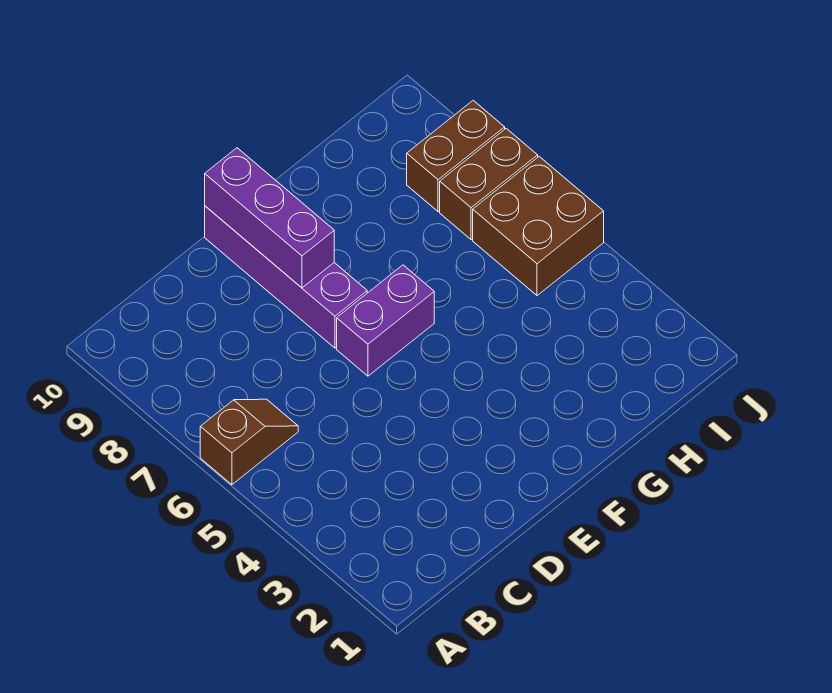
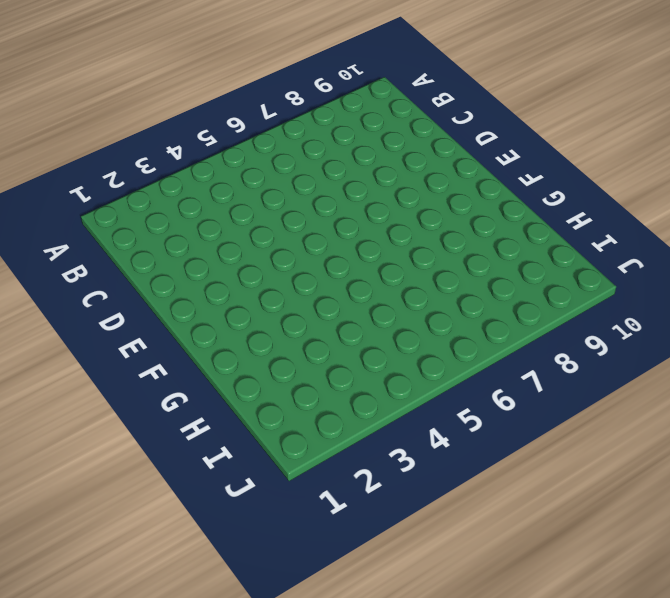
none -> brown 1x2 slope [200,399,298,485]
none -> purple 1x2 brick [337,265,434,376]

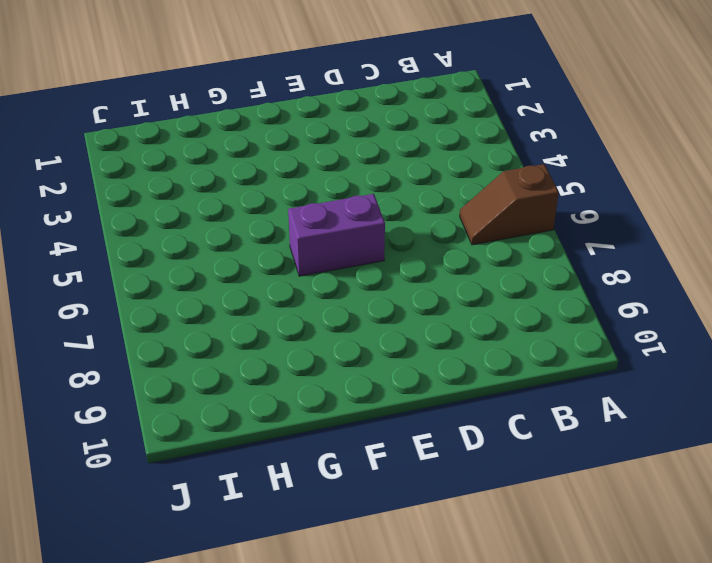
none -> purple 1x4 brick [205,206,367,348]
none -> brown 2x2 brick [473,157,604,296]

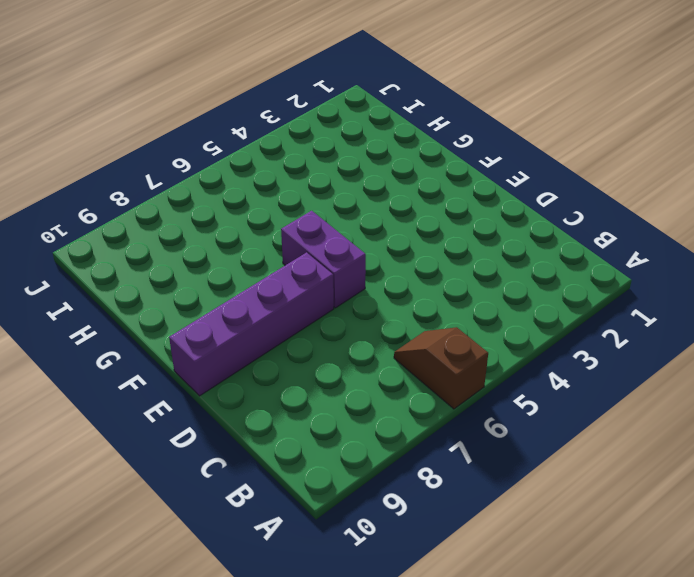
none -> brown 2x2 brick [473,157,604,296]
none -> brown 1x2 brick [440,129,538,240]

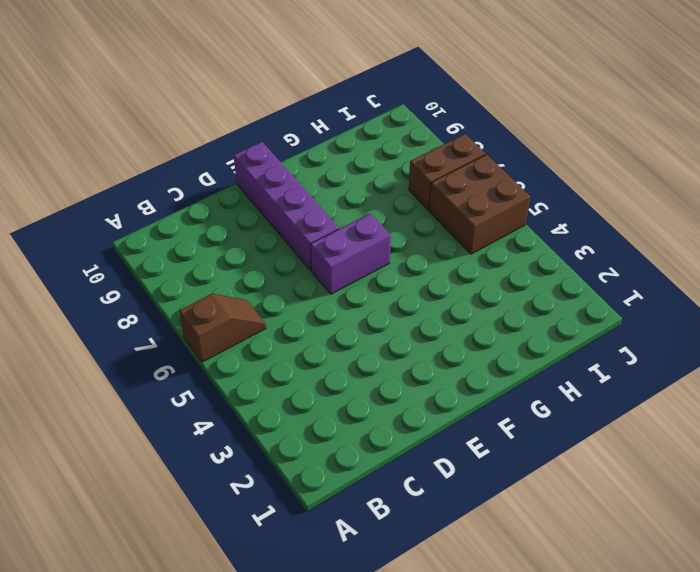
none -> brown 1x2 brick [407,100,505,212]
none -> purple 1x3 brick [205,148,334,288]

